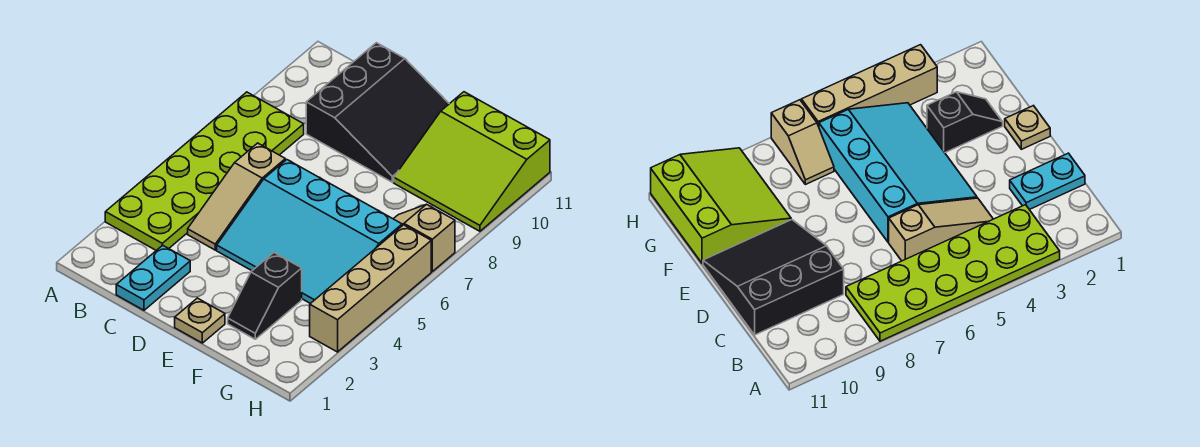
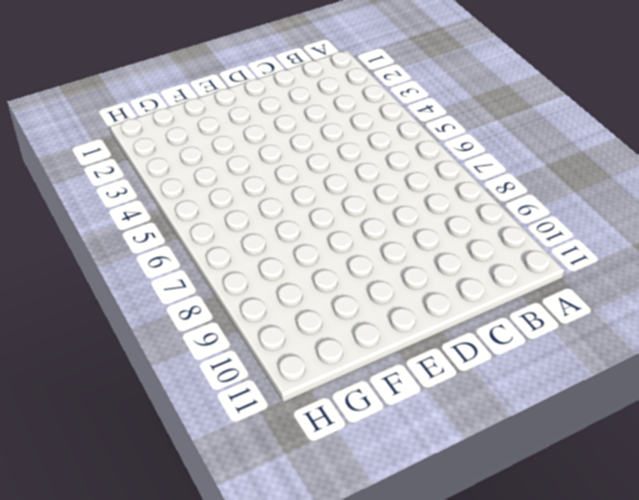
none -> lime 2x6 plate [105,92,304,250]
none -> cyan 1x2 plate [116,245,190,310]

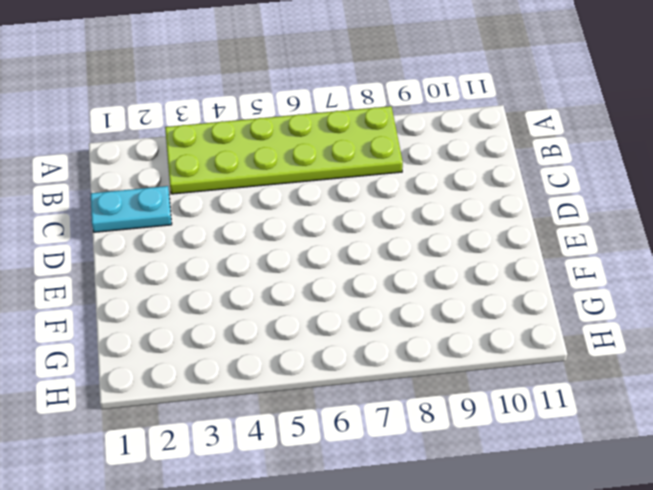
none -> tan 1x3 slope [188,143,285,250]
none -> black 3x3 slope [306,43,449,182]

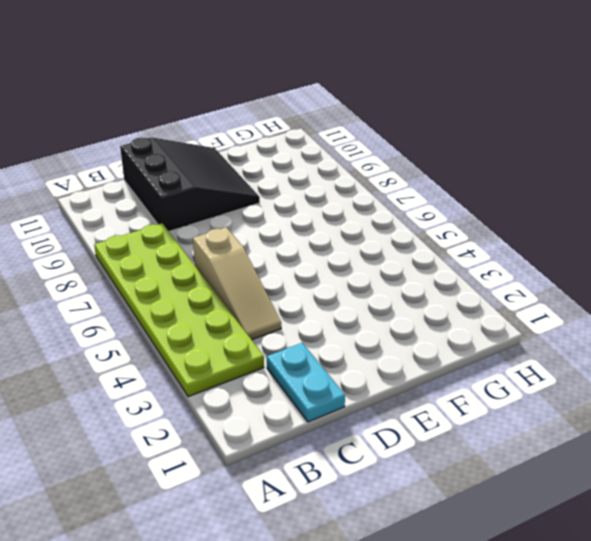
none -> cyan 3x4 slope [217,160,402,304]
none -> tan 1x1 plate [175,298,225,343]

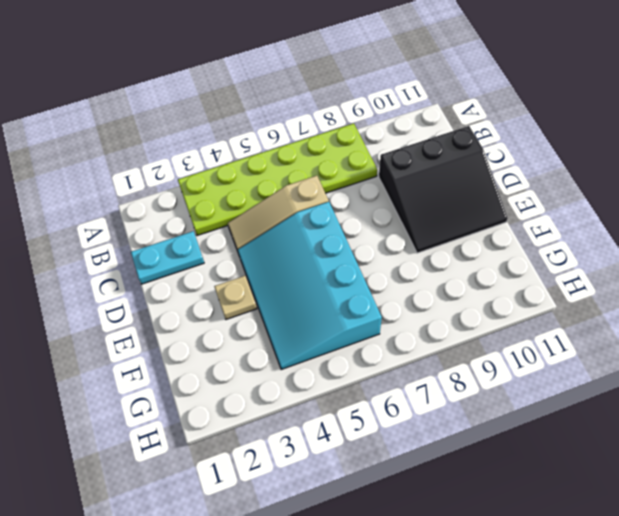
tan 1x1 plate [214,276,257,319] -> tan 1x1 plate moved to [175,298,225,343]
none -> black 1x2 slope [228,253,302,339]
none -> lime 3x3 slope [394,92,550,231]

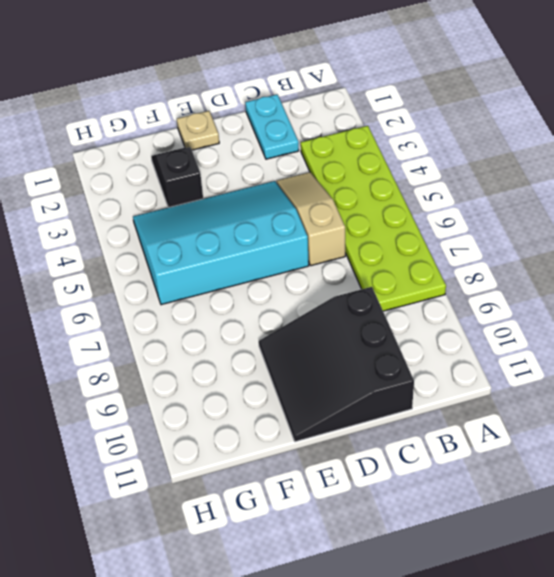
none -> lime 3x3 slope [394,92,550,231]
none -> tan 1x2 slope [394,204,455,271]

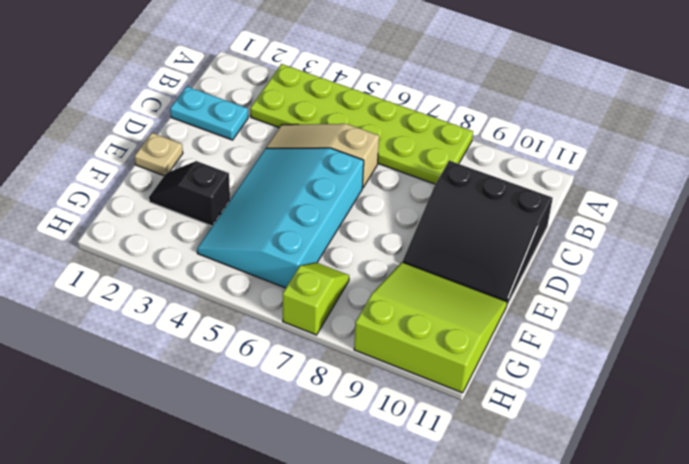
lime 3x3 slope [354,262,507,393] -> lime 3x3 slope turned to [394,92,550,231]
lime 1x2 slope [283,263,349,335] -> tan 1x2 slope [394,204,455,271]
none -> tan 1x4 brick [310,225,431,352]

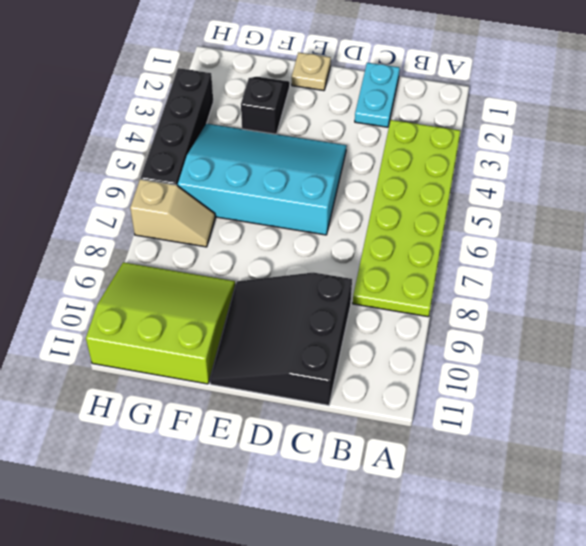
black 1x4 brick [141,68,213,186] -> tan 1x4 brick [310,225,431,352]
none -> tan 1x3 slope [188,143,285,250]

